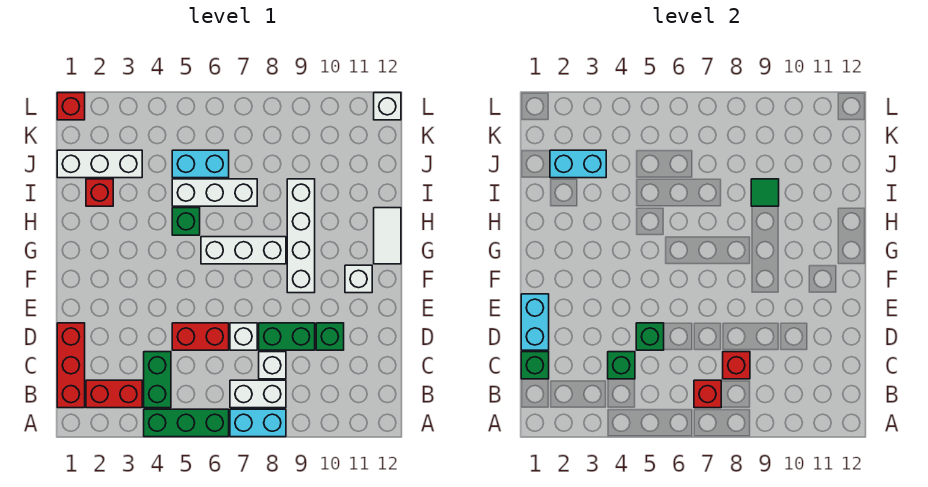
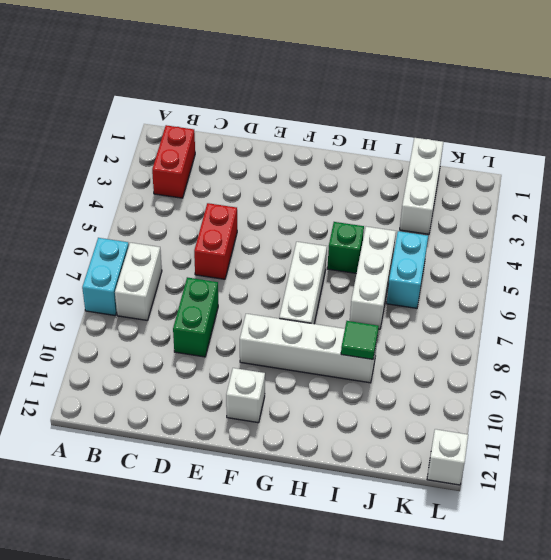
none -> green 1x3 brick [144,409,229,437]
none -> red 1x3 brick [57,323,85,408]
none -> green 1x2 brick [144,352,171,408]
none -> white 1x1 brick [259,352,286,379]

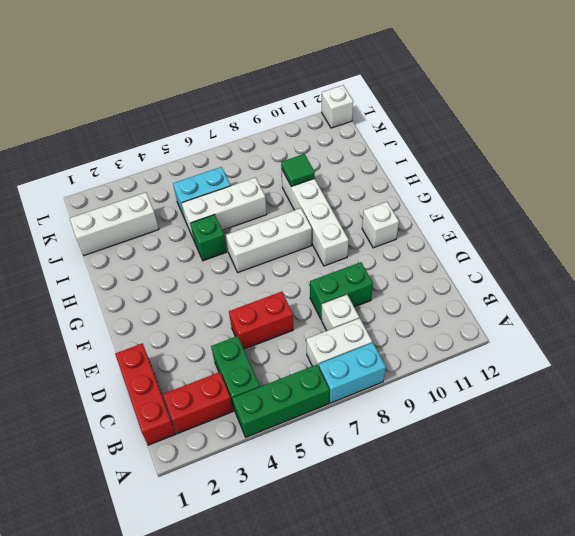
none -> white 1x1 brick [230,323,257,350]
none -> green 1x1 brick [316,323,344,350]
none -> white 1x2 tile [374,208,401,264]
none -> red 1x1 brick [86,179,113,206]

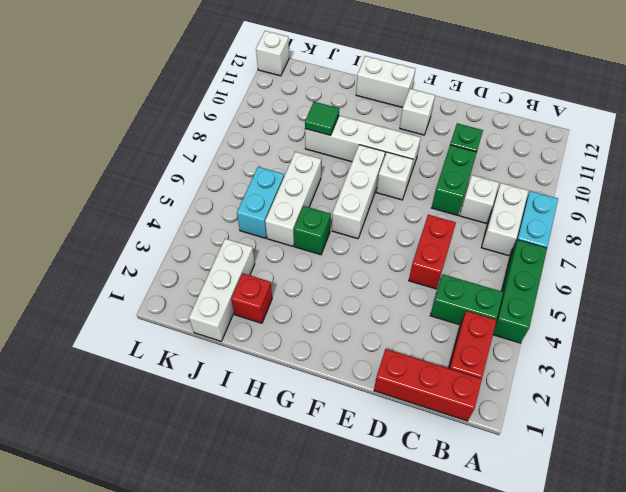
white 1x1 brick [376,152,413,200] -> white 1x1 brick moved to [230,323,257,350]
white 1x2 brick [356,56,415,108] -> white 1x2 tile [374,208,401,264]
none -> red 1x1 brick [57,93,85,120]
none -> red 1x1 brick [694,380,721,408]
none -> green 1x1 brick [521,352,549,379]
none -> green 1x1 brick [608,352,635,379]

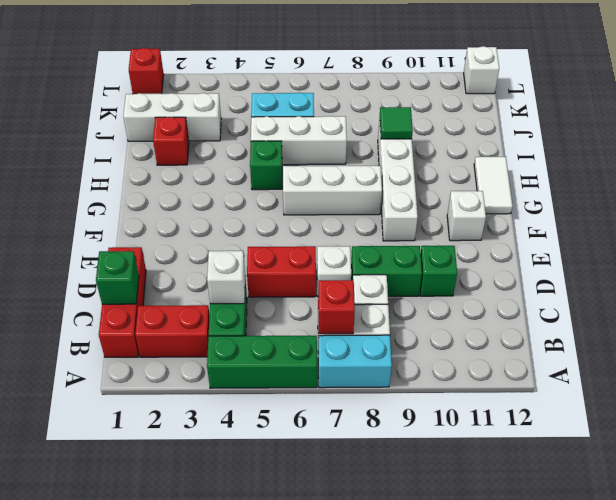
white 1x1 brick [207,251,245,304] -> green 1x1 brick [608,352,635,379]
none -> red 1x1 brick [723,352,750,379]
none -> cyan 1x2 brick [521,294,549,350]
none -> green 1x1 brick [636,323,664,350]
none -> cyan 1x2 brick [550,150,606,178]

